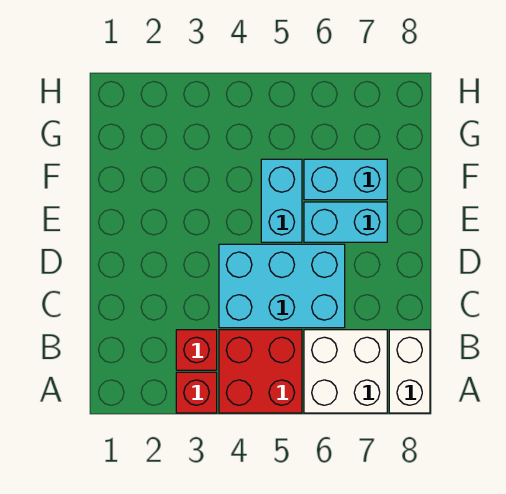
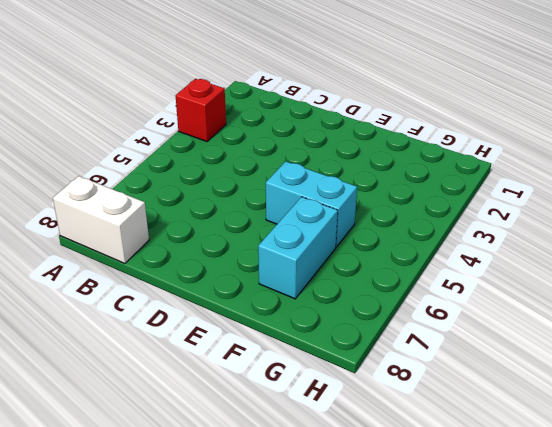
none -> red 2x2 brick [219,330,302,413]
none -> white 2x2 brick [304,330,387,413]

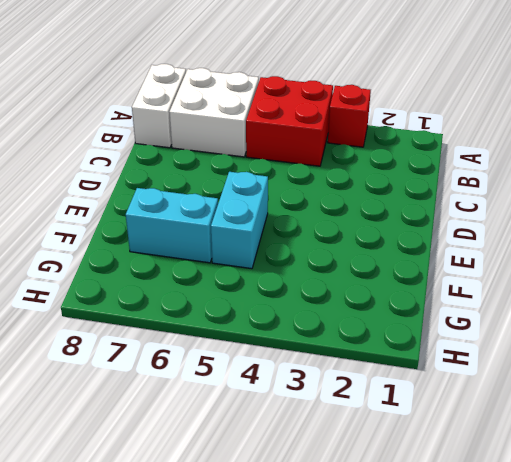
none -> red 1x1 brick [176,330,217,370]
none -> cyan 2x3 brick [219,244,345,328]

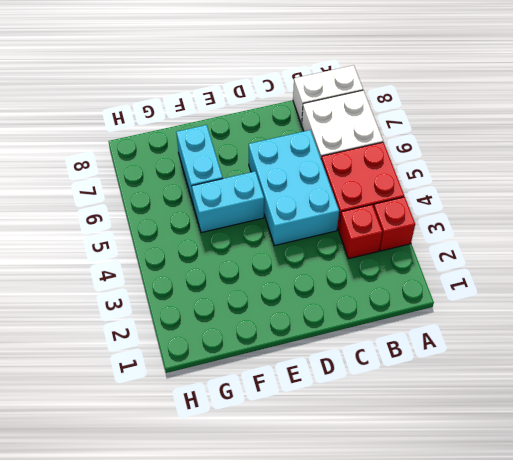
none -> cyan 1x2 brick [304,202,387,242]

